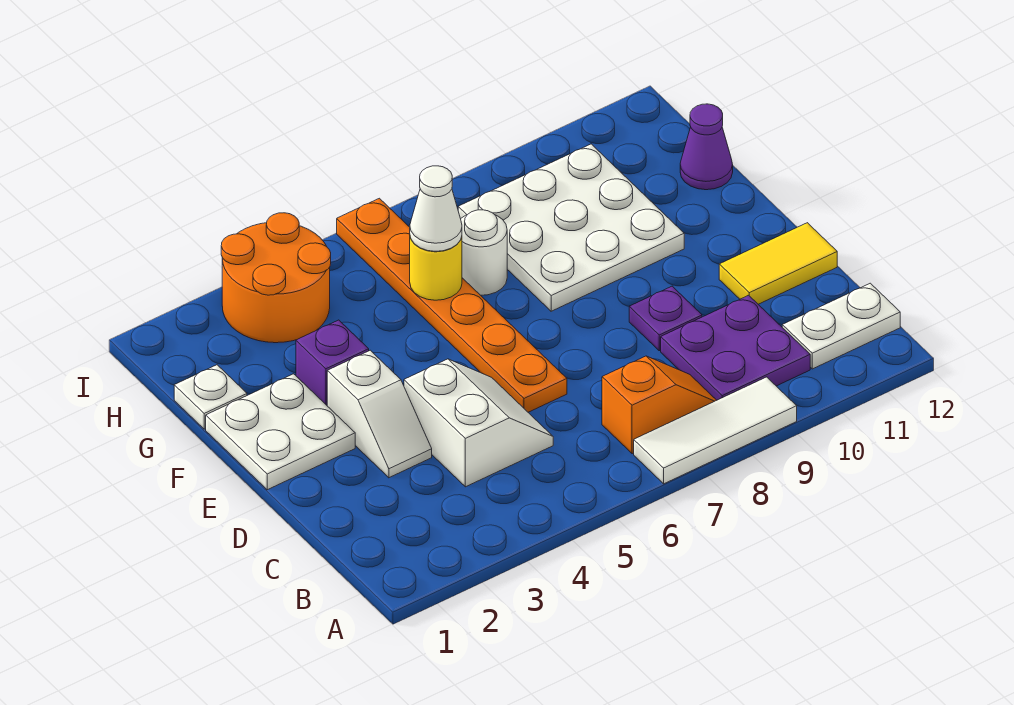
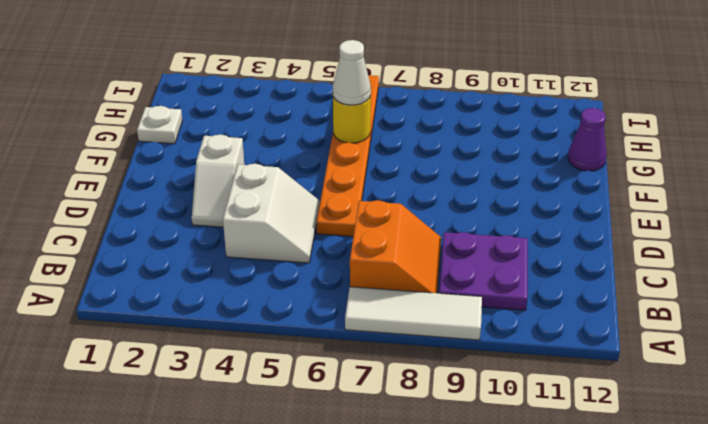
orange 2x2 slope [350,200,441,293] -> orange 1x2 slope [602,356,717,454]
none -> white 1x2 plate [782,283,900,369]
none -> purple 1x1 plate [629,286,702,351]
none -> yellow 1x2 tile [719,223,837,304]

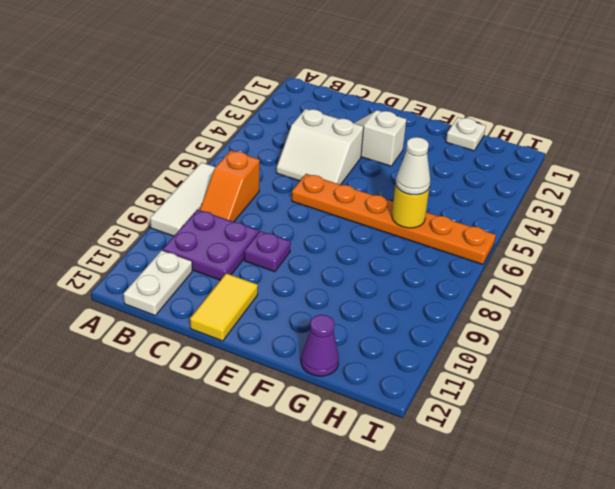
none -> white 2x2 plate [206,374,355,490]
none -> purple 1x1 brick [296,320,369,405]
none -> white 3x3 plate [458,144,684,311]

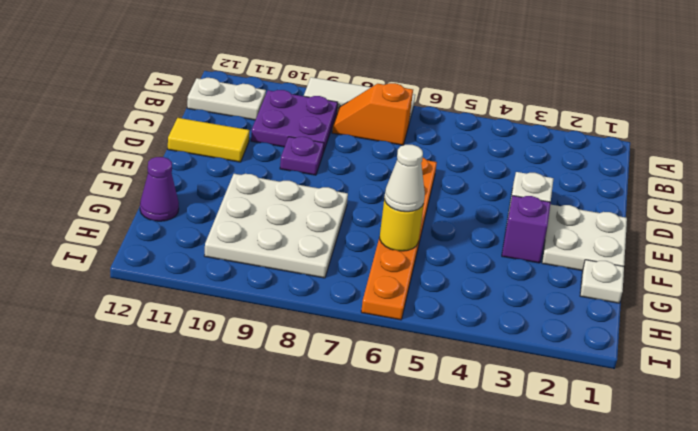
none -> white 2x2 slope [404,359,553,487]
none -> white 1x1 round brick [461,210,507,295]
none -> orange 2x2 round brick [221,213,331,343]

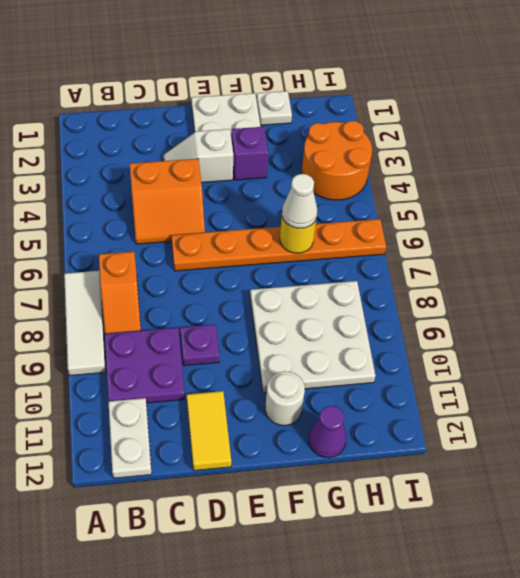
orange 2x2 slope [130,159,205,244] -> white 2x2 slope [404,359,553,487]
white 1x1 round brick [265,371,305,426] -> white 1x1 round brick moved to [461,210,507,295]

